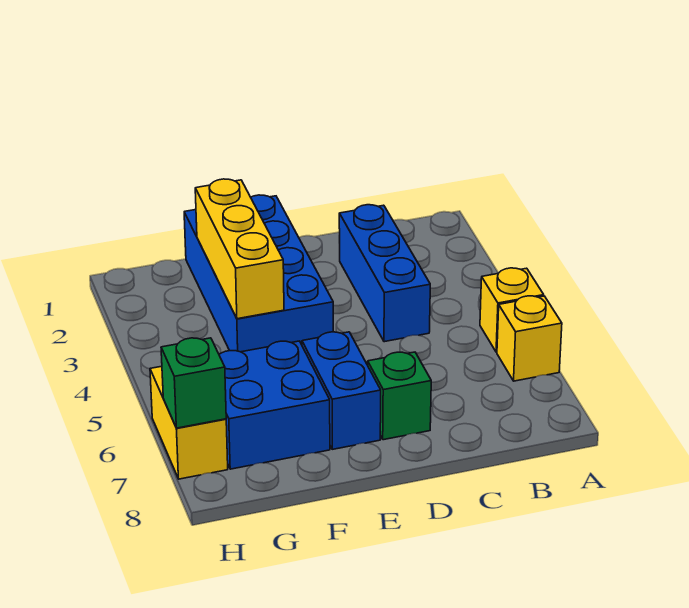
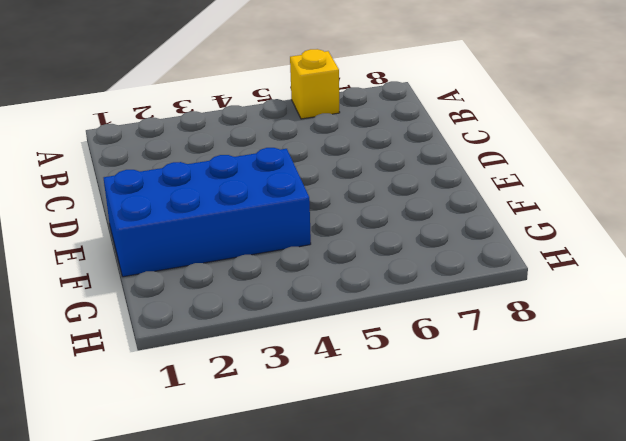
none -> yellow 1x1 brick [480,268,544,352]
none -> blue 1x3 brick [339,205,430,342]

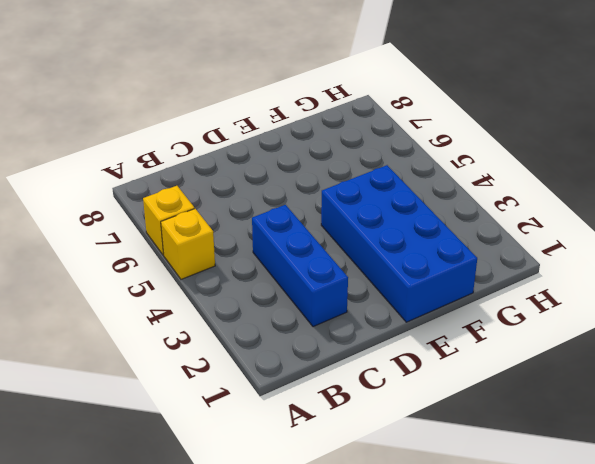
none -> green 1x1 brick [368,352,431,440]
none -> blue 1x2 brick [302,332,381,449]

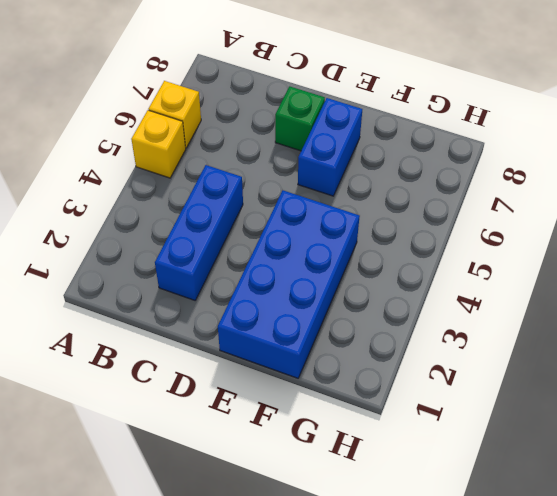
none -> blue 2x2 brick [219,341,330,469]
none -> yellow 1x2 brick [150,366,228,479]

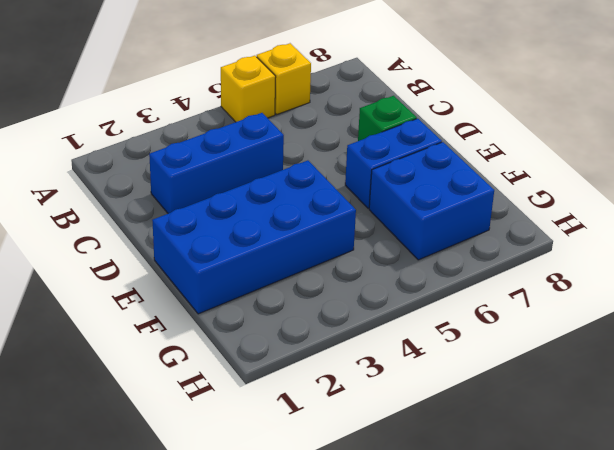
none -> yellow 1x2 brick [150,366,228,479]
none -> yellow 1x3 brick [195,179,284,319]

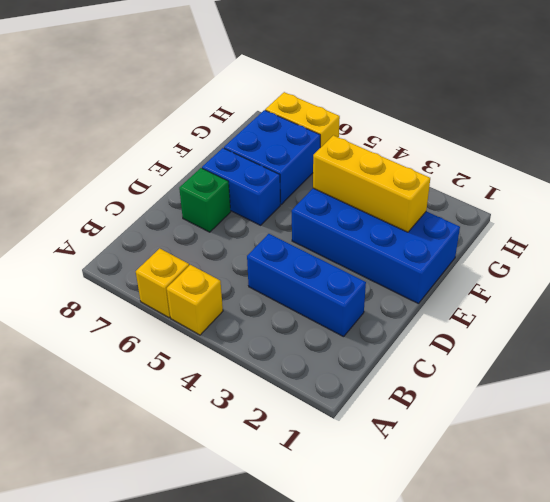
none -> green 1x1 brick [161,338,226,428]

